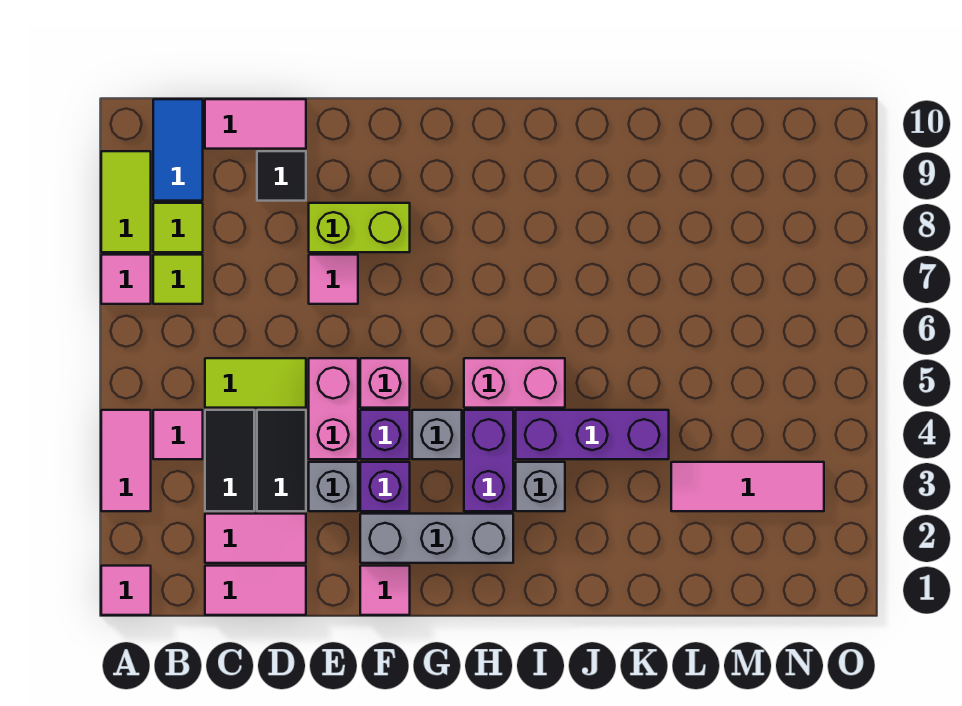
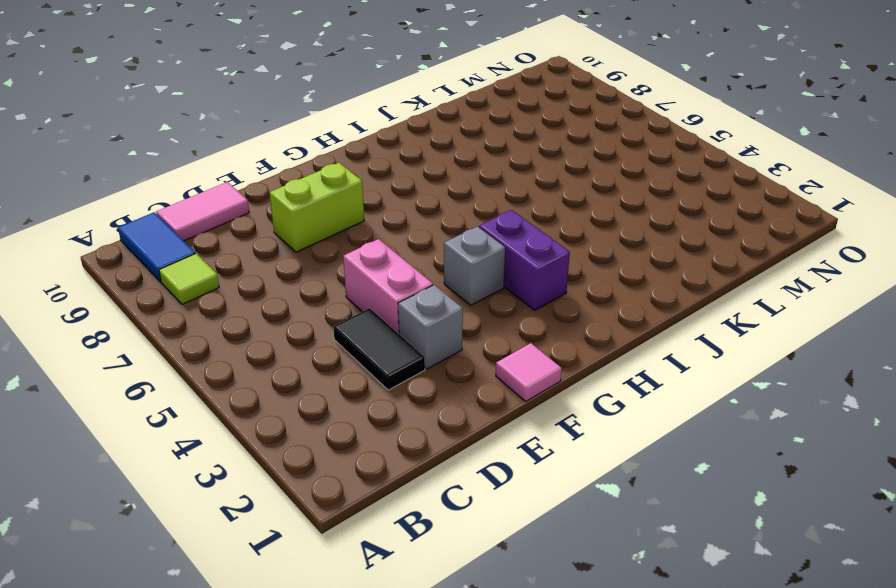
none -> pink 1x1 tile [101,566,151,615]
none -> pink 1x2 tile [101,410,151,511]
none -> pink 1x1 tile [101,255,151,304]
none -> lime 1x2 tile [101,151,151,252]

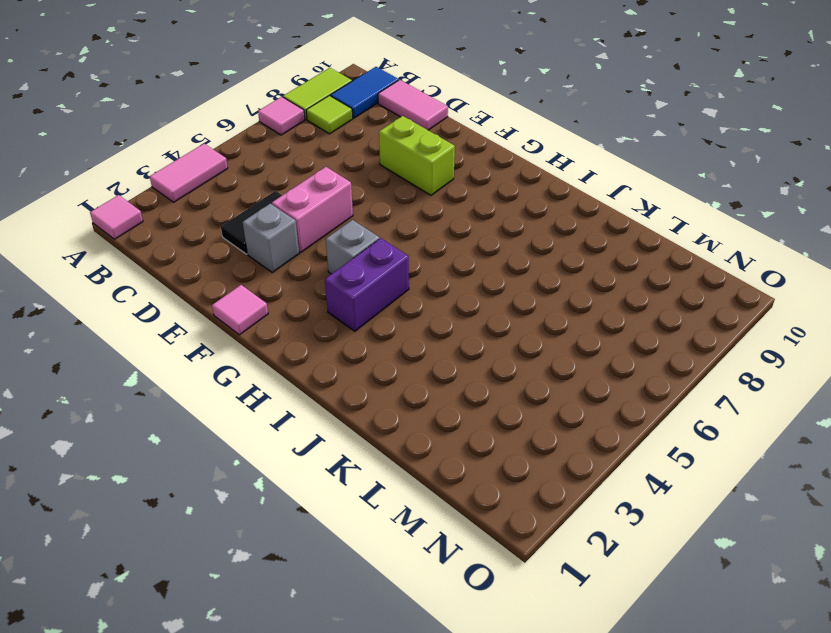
none -> pink 1x1 tile [153,410,203,459]
none -> lime 1x1 tile [153,255,203,304]
none -> pink 1x2 tile [205,566,306,615]
none -> pink 1x2 tile [205,514,306,563]

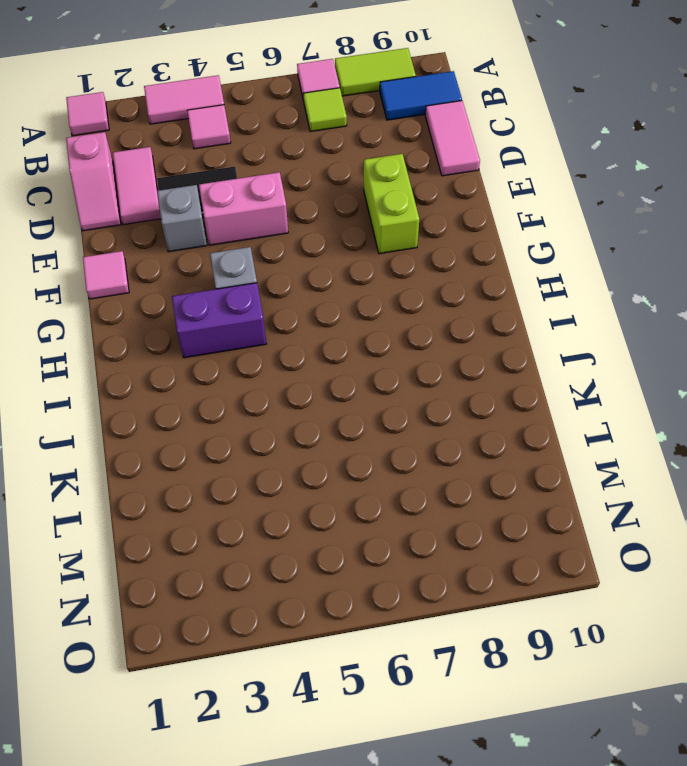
pink 1x2 slope [66,132,121,231] -> pink 1x2 tile [205,566,306,615]
none -> lime 1x1 tile [153,203,203,252]
none -> black 1x2 tile [205,410,254,511]
none -> lime 1x2 tile [205,358,306,408]
none -> black 1x1 tile [257,151,306,201]

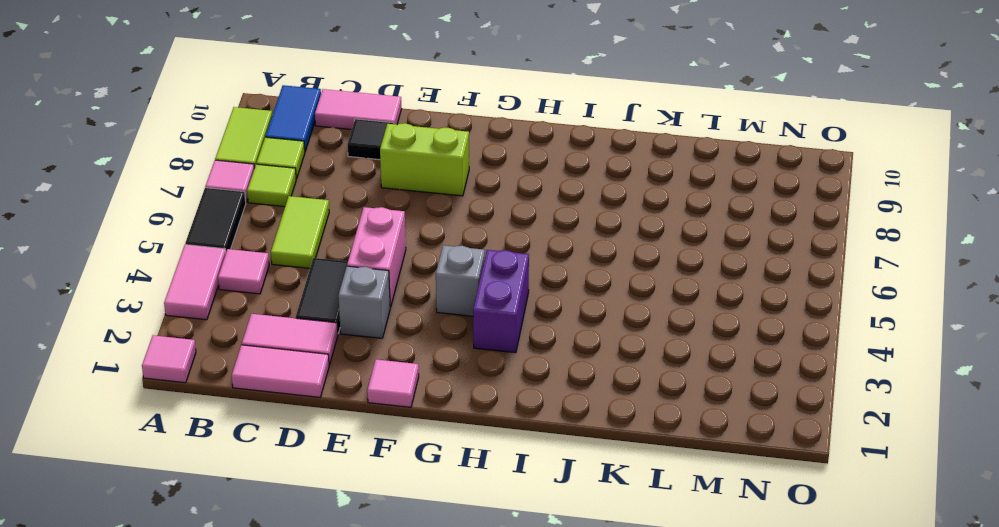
black 1x2 tile [185,188,246,251] -> black 1x2 tile moved to [205,410,254,511]
lime 1x2 tile [271,196,329,268] -> lime 1x2 tile turned to [205,358,306,408]
none -> pink 1x1 tile [309,255,358,304]
none -> grey 1x3 brick [360,514,513,563]
none -> purple 1x1 brick [360,462,410,511]
none -> purple 1x1 brick [360,410,410,459]

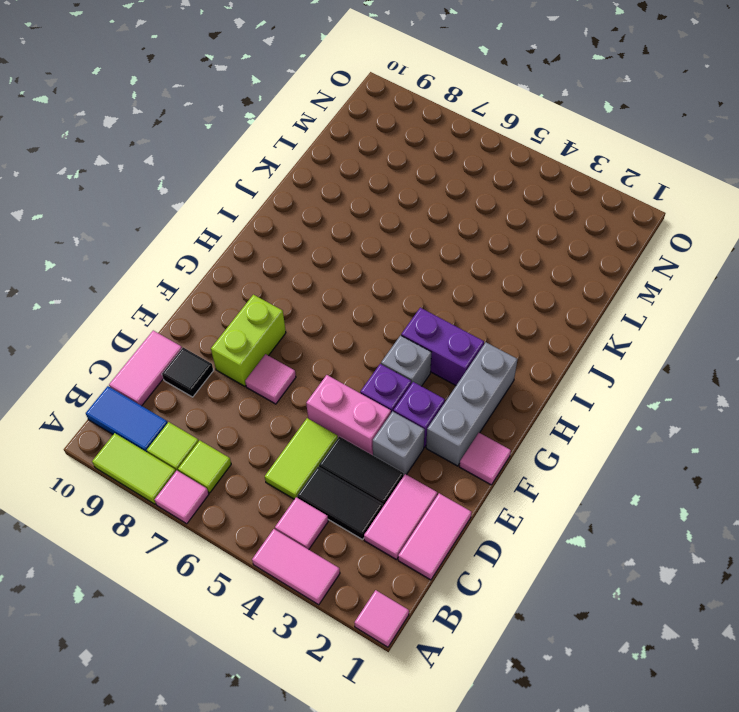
none -> pink 1x1 brick [360,358,410,408]
none -> pink 1x2 brick [464,358,565,408]
none -> grey 1x1 brick [516,462,565,511]
none -> purple 1x3 brick [516,410,669,459]

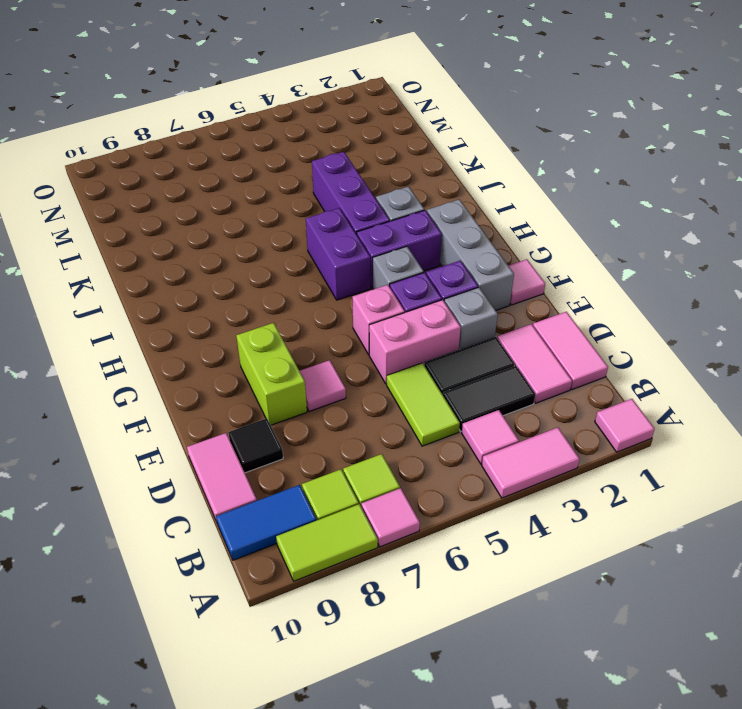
purple 1x2 brick [306,208,370,300] -> pink 1x2 brick [464,358,565,408]
none -> pink 1x3 tile [671,462,824,511]

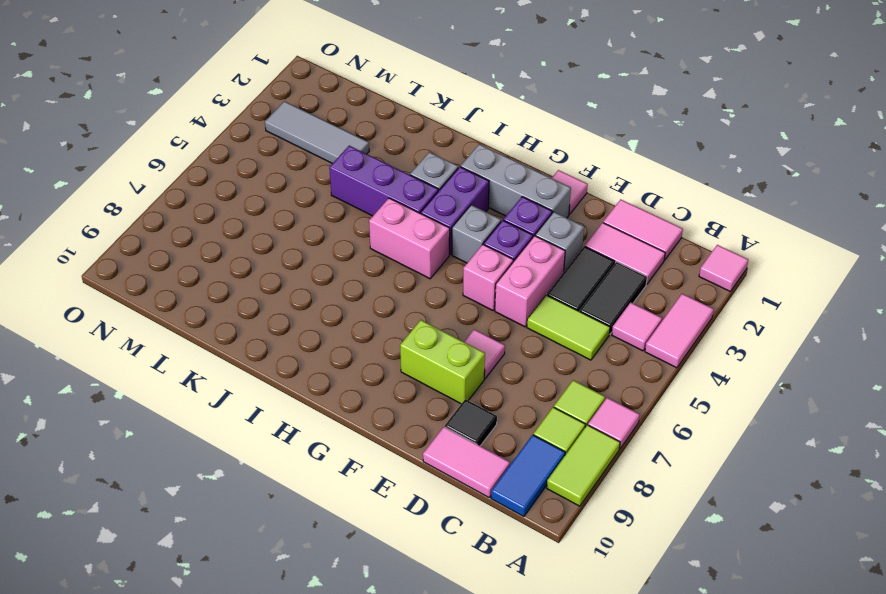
grey 1x3 tile [265,101,369,163] -> pink 1x3 tile [671,462,824,511]

